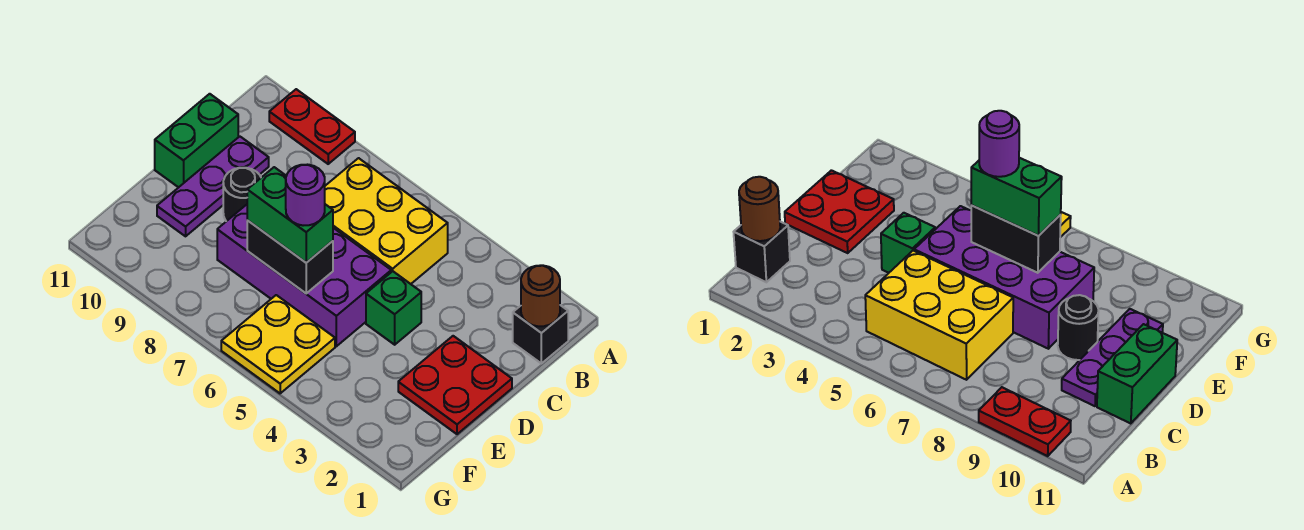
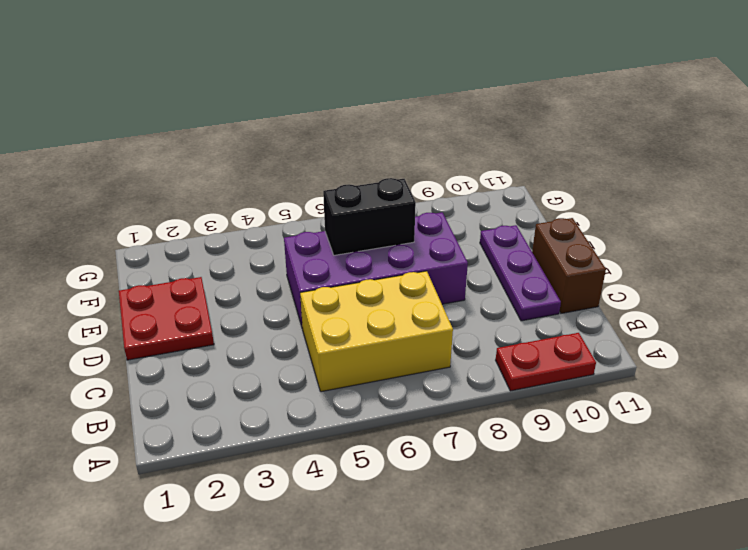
brown 1x2 brick [532,218,606,313] -> green 1x2 brick [155,94,238,187]
none -> black 1x1 brick [513,305,568,363]
none -> green 1x1 brick [366,271,421,345]
none -> black 1x1 round brick [223,168,261,221]

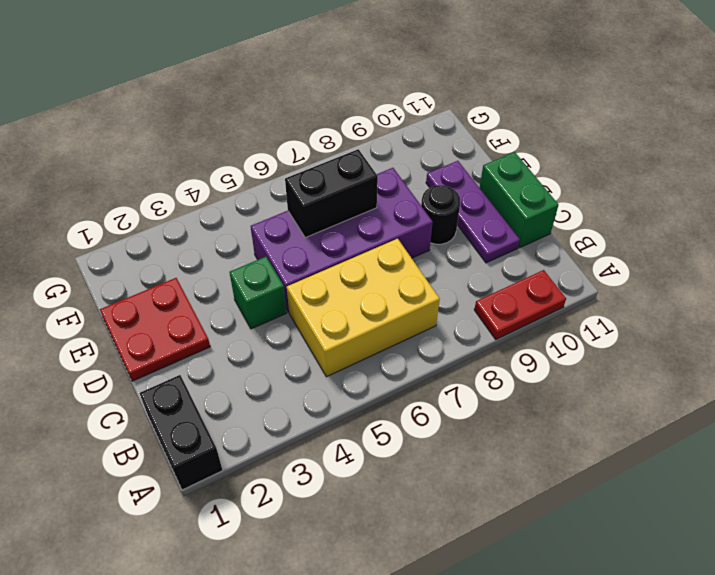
black 1x2 brick [139,375,223,490] -> black 1x1 brick [513,305,568,363]
none -> yellow 2x2 plate [221,295,335,393]
none -> brown 1x1 round brick [521,265,560,326]
none -> green 1x2 brick [247,167,333,263]

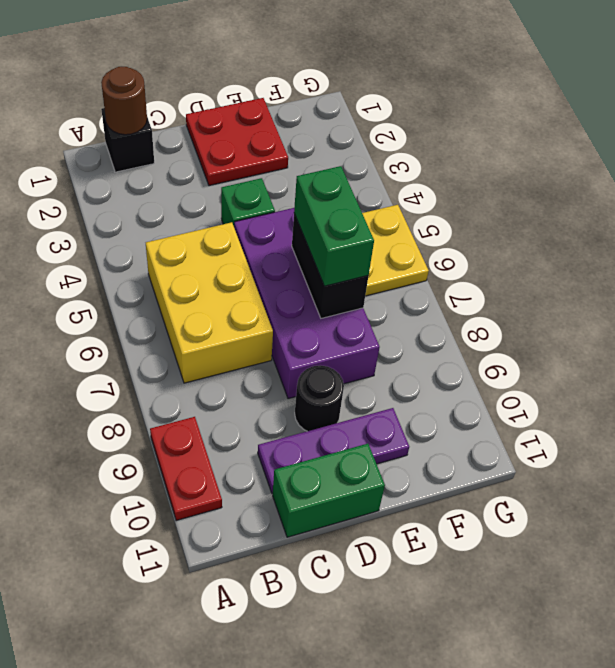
none -> purple 1x1 round brick [286,165,325,226]

